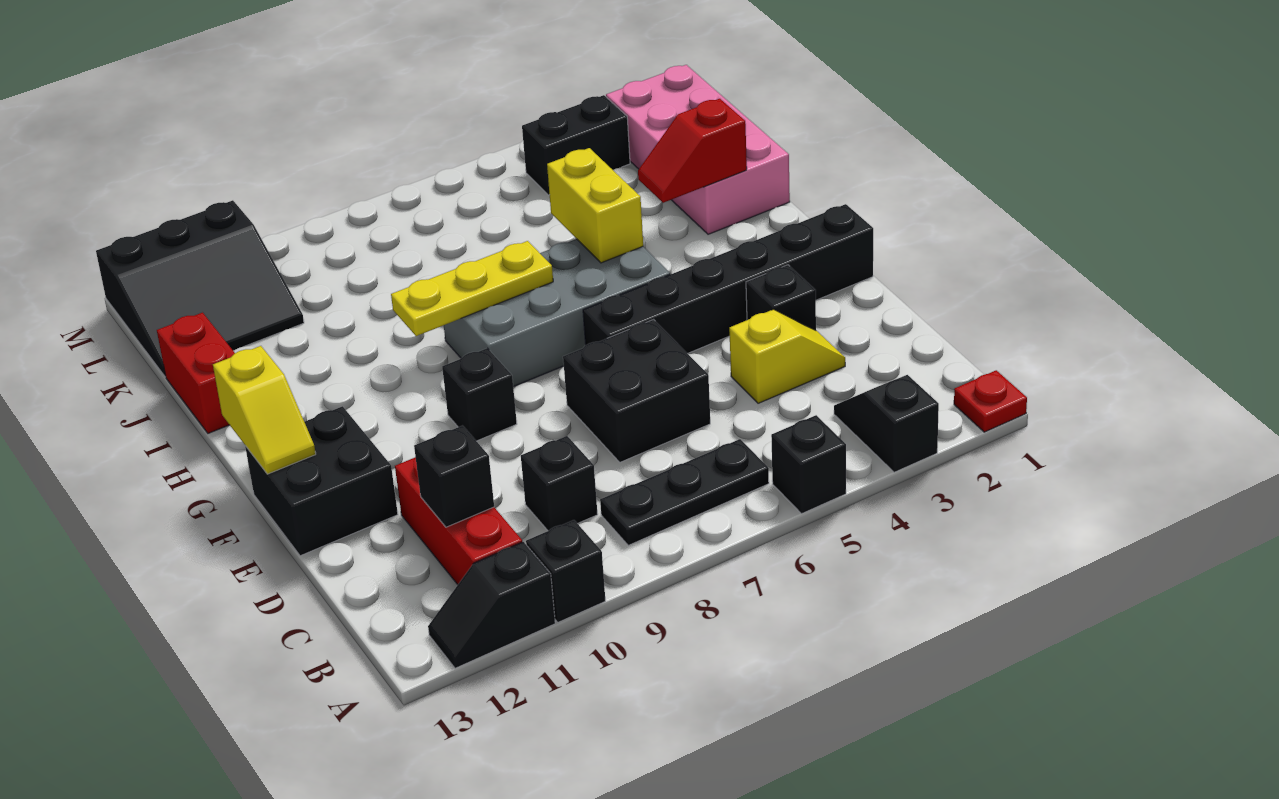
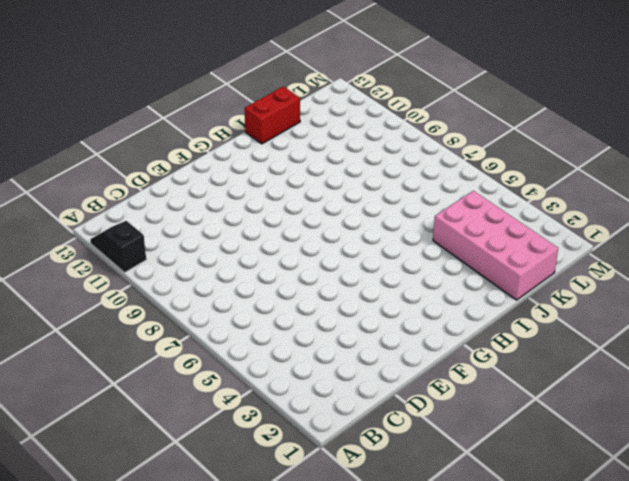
pink 2x4 brick [433,191,558,300] -> pink 2x4 brick turned to [606,65,790,234]
none -> red 1x1 plate [954,370,1027,432]
none -> black 1x2 slope [834,375,939,472]
none -> black 1x1 brick [771,415,846,514]

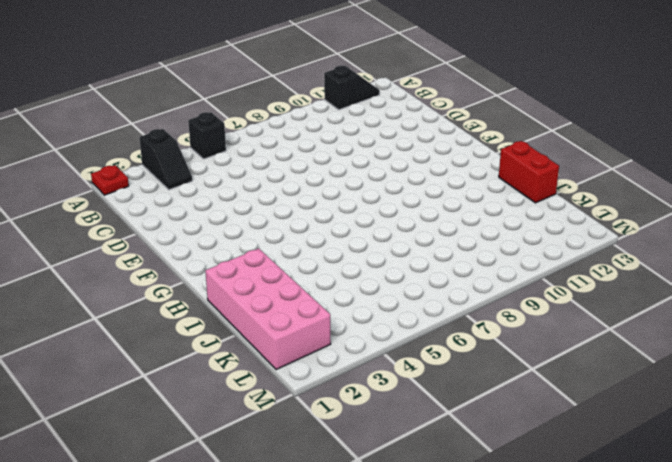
none -> black 1x1 brick [526,520,605,622]
none -> black 1x3 plate [600,439,769,545]
none -> red 1x3 brick [395,457,522,585]

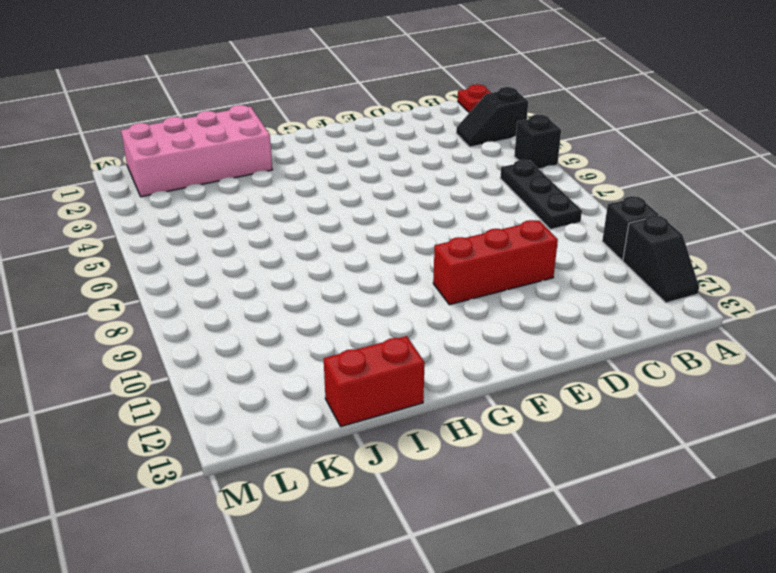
red 1x3 brick [433,220,558,305] -> red 1x3 brick moved to [395,457,522,585]
none -> black 1x1 brick [521,436,598,531]
none -> yellow 1x2 slope [729,309,845,403]
none -> black 2x2 brick [563,320,710,462]

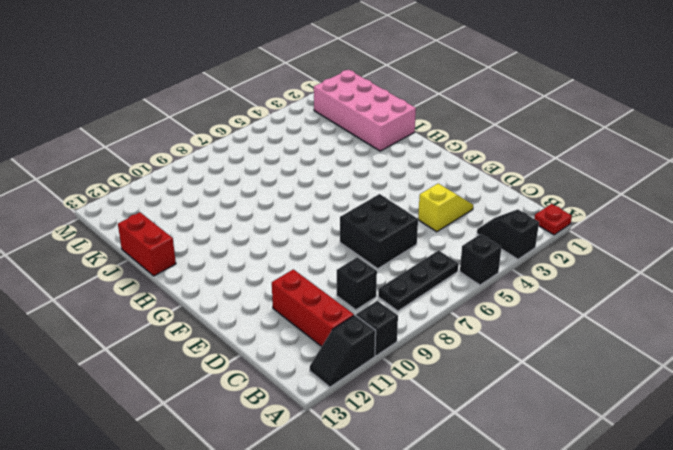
none -> black 1x1 brick [746,265,816,330]
none -> black 2x2 brick [245,406,398,556]
none -> black 1x6 brick [583,204,873,354]

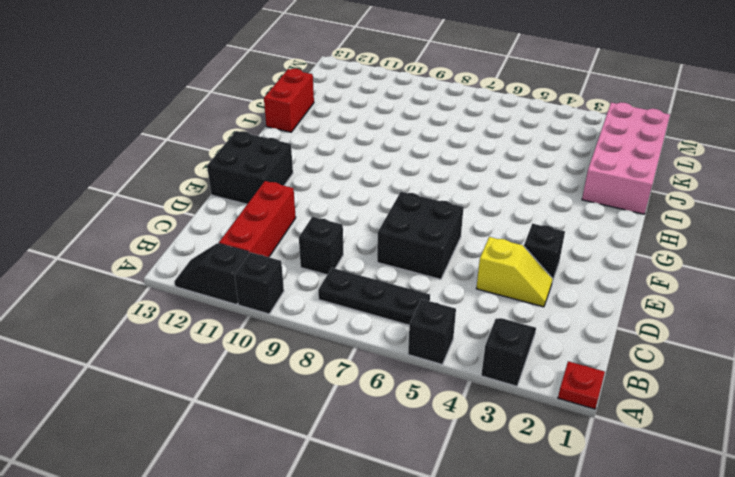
none -> black 1x6 brick [583,204,873,354]
none -> black 1x1 brick [442,348,517,441]
none -> grey 2x4 brick [444,239,670,387]

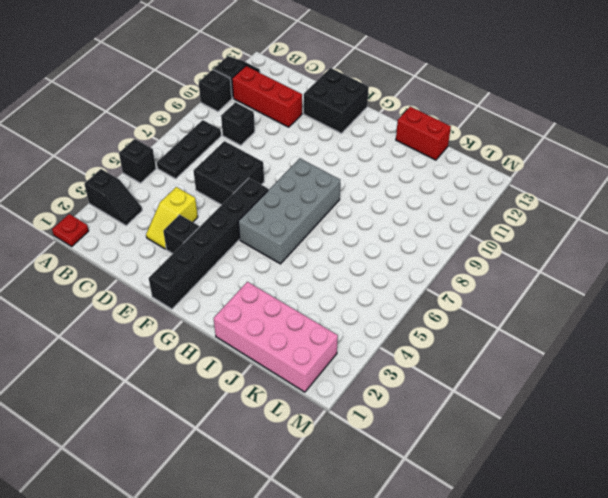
none -> black 1x1 brick [442,348,517,441]
none -> black 3x3 slope [96,200,304,377]
none -> black 1x2 brick [522,95,630,195]

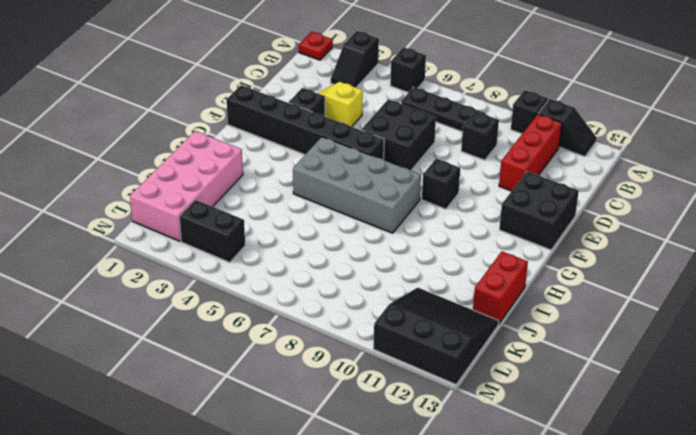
none -> black 1x1 brick [414,426,494,527]
none -> yellow 1x2 slope [213,346,316,474]
none -> yellow 1x2 brick [547,148,643,263]

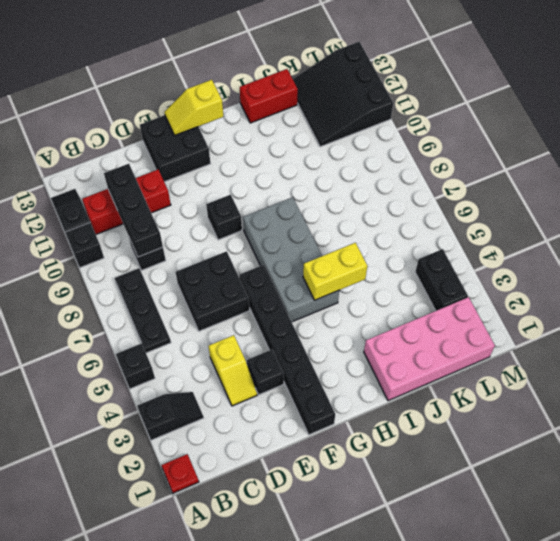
black 1x3 brick [104,164,163,257] -> black 1x1 brick [414,426,494,527]
none -> yellow 1x3 plate [391,241,553,336]
none -> red 1x2 slope [638,99,747,203]

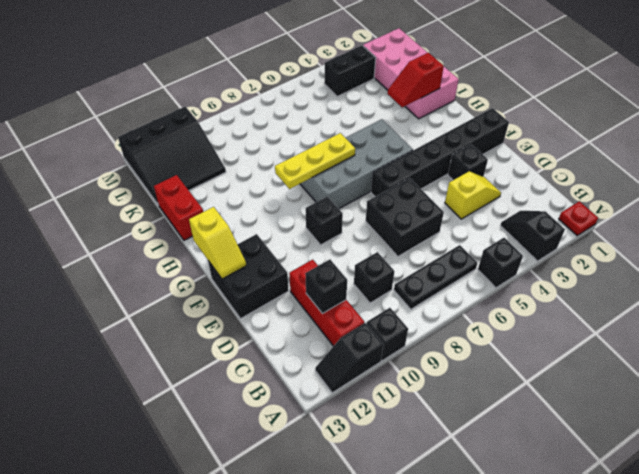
none -> yellow 1x2 brick [547,148,643,263]

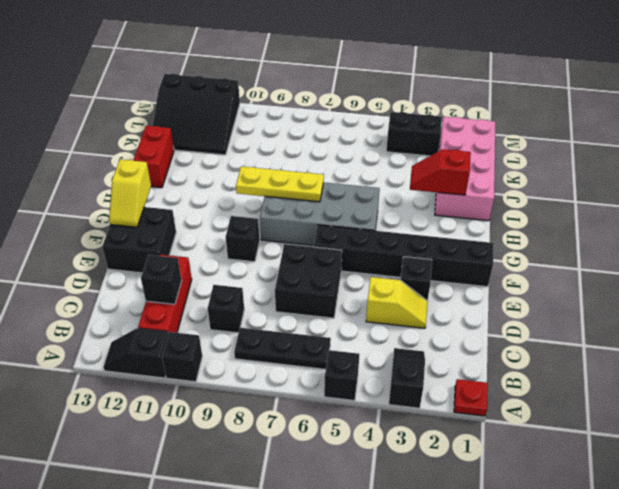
none -> yellow 1x2 brick [547,148,643,263]

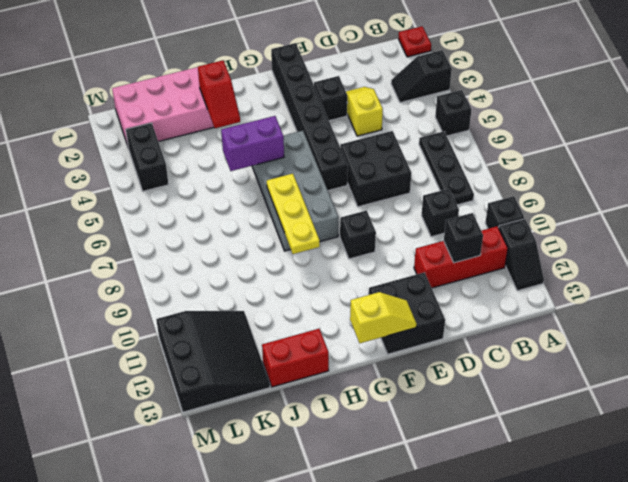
purple 1x2 brick [221,116,284,171] -> yellow 1x2 brick [547,148,643,263]

